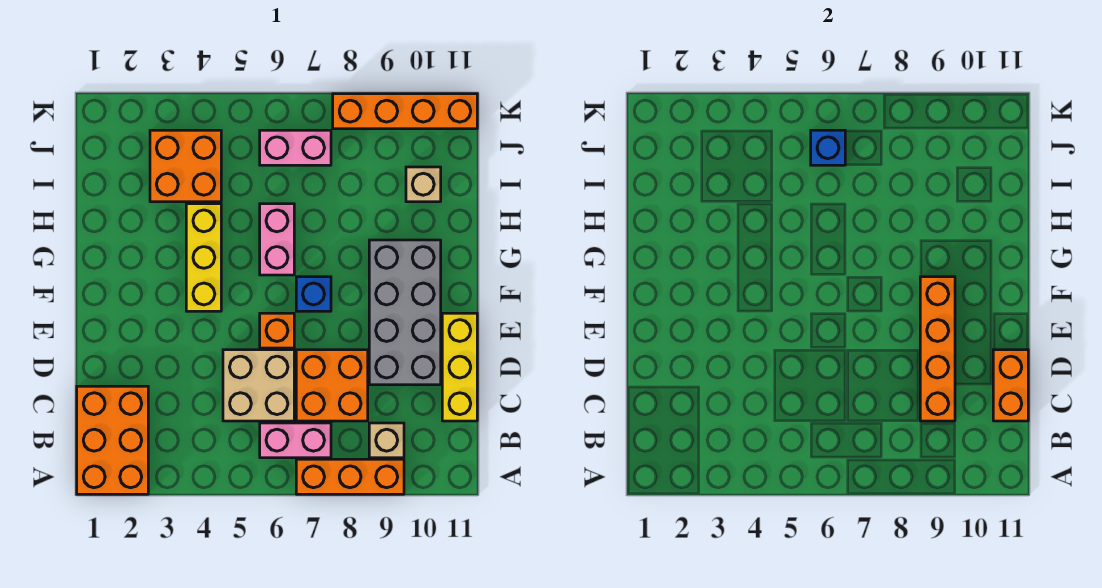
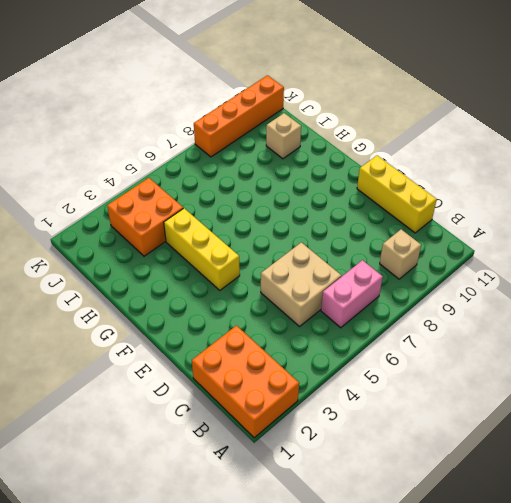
none -> orange 1x3 brick [296,459,404,494]
none -> orange 2x2 brick [296,350,368,421]
none -> grey 2x4 brick [369,240,441,385]

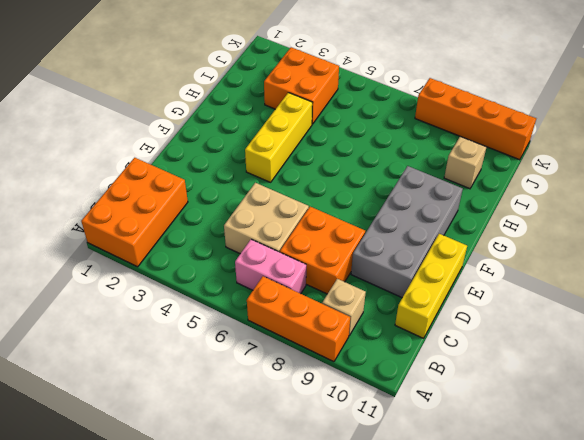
none -> orange 1x1 brick [260,313,294,348]
none -> blue 1x1 brick [296,277,331,311]
none -> pink 1x2 brick [260,204,294,275]

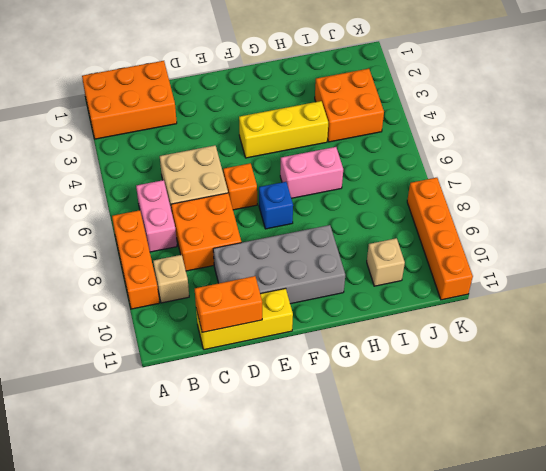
none -> pink 1x2 brick [260,130,331,165]
none -> orange 1x4 brick [920,277,955,421]
none -> blue 1x1 brick [811,130,845,165]

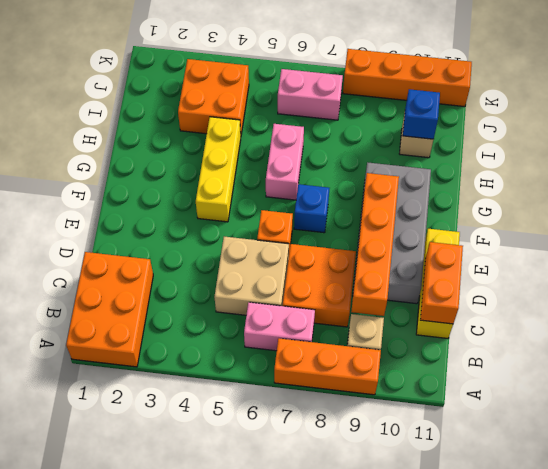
blue 1x1 brick [403,89,440,139] -> blue 1x1 brick moved to [811,130,845,165]

